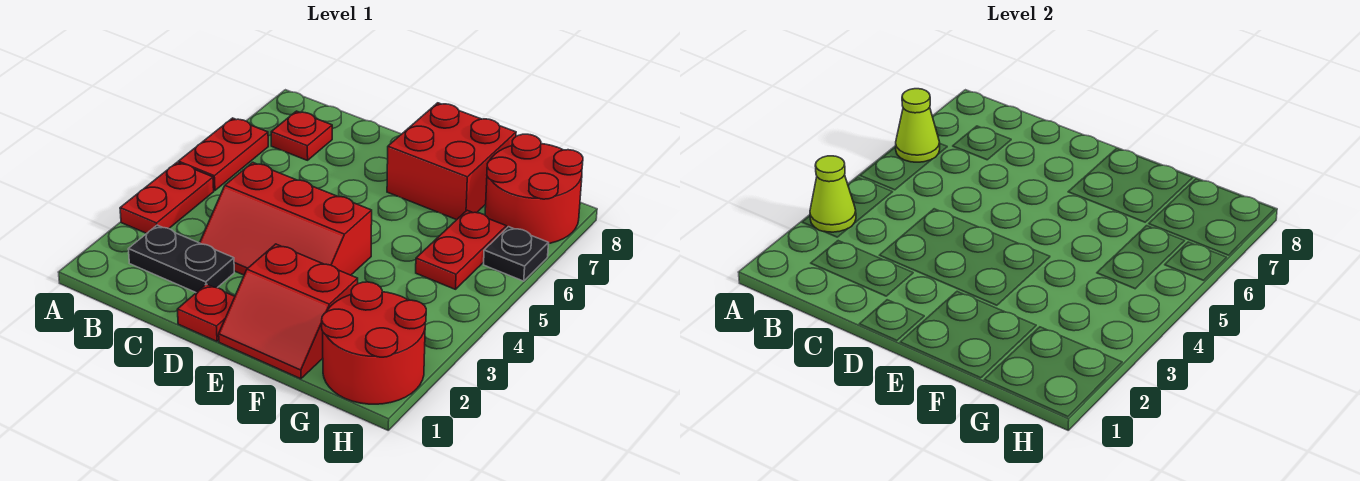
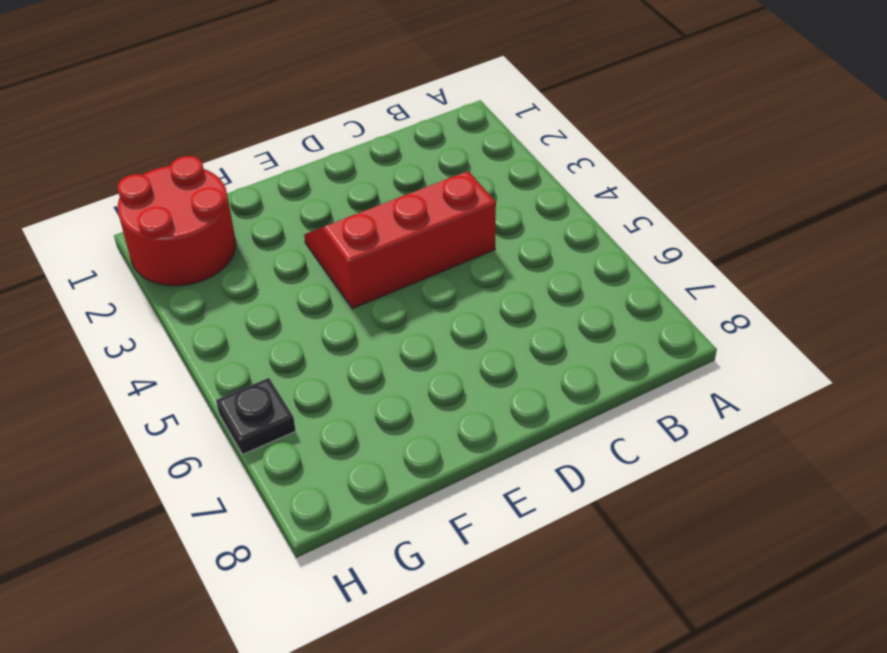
none -> red 1x2 plate [120,162,214,233]
none -> red 1x2 plate [178,118,268,191]
none -> black 1x2 plate [128,225,234,293]

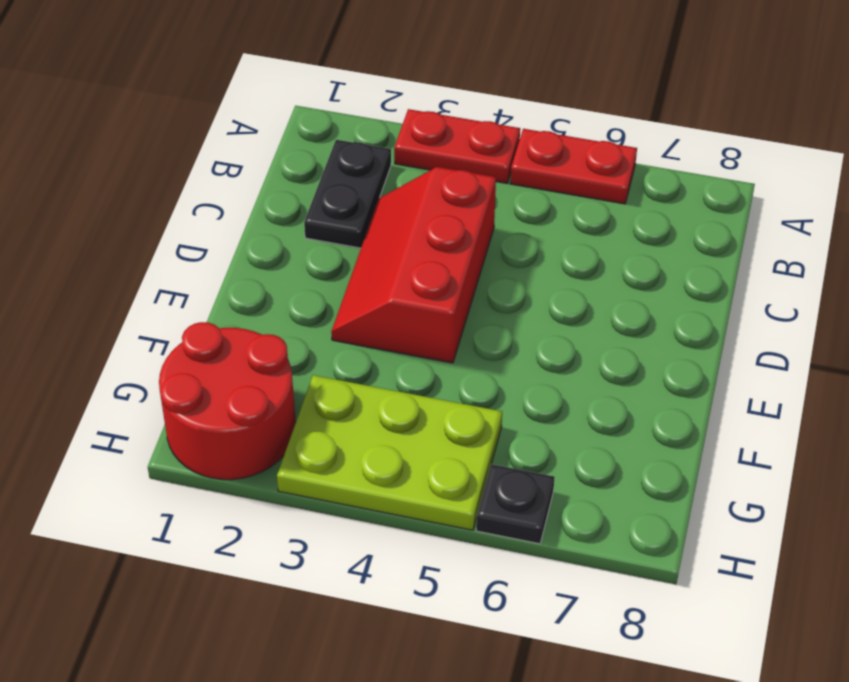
lime 2x3 plate [277,375,502,530] -> red 1x2 plate [416,210,506,289]
none -> red 1x1 plate [271,111,332,160]
none -> red 1x1 plate [177,284,235,341]
none -> red 2x2 slope [219,244,358,379]

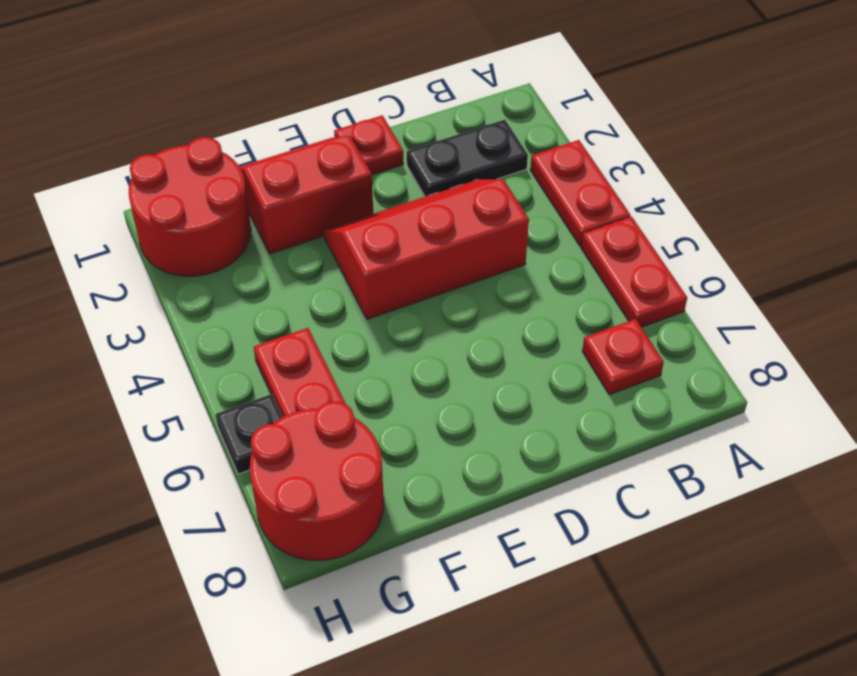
none -> red 2x2 brick [387,103,516,220]
none -> lime 1x1 cone [810,156,856,232]
none -> lime 1x1 cone [896,89,940,162]

